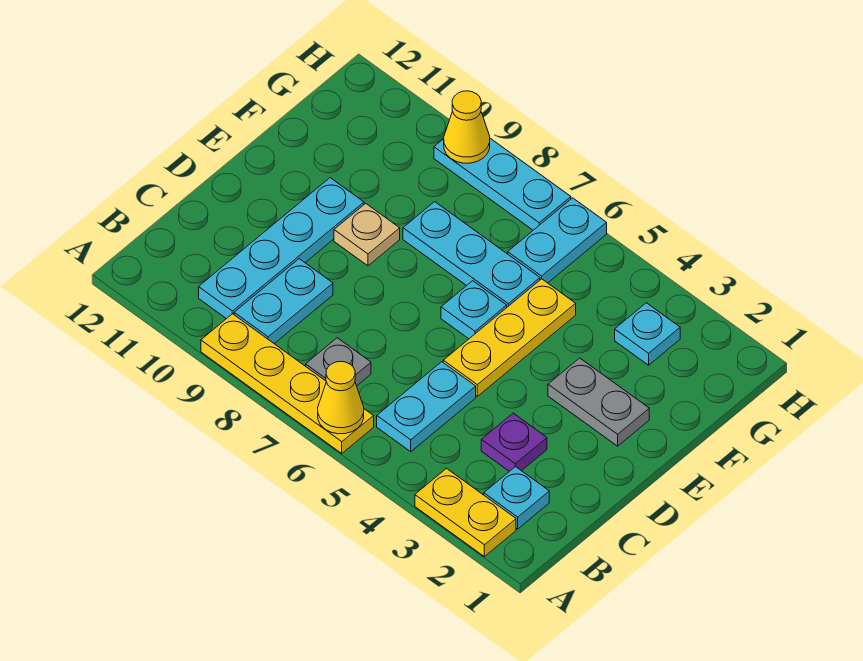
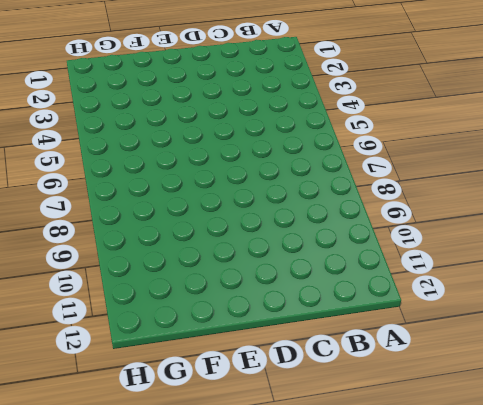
none -> yellow 1x2 plate [415,468,516,557]
none -> yellow 1x4 plate [201,314,374,453]
none -> cyan 1x1 plate [484,466,549,529]

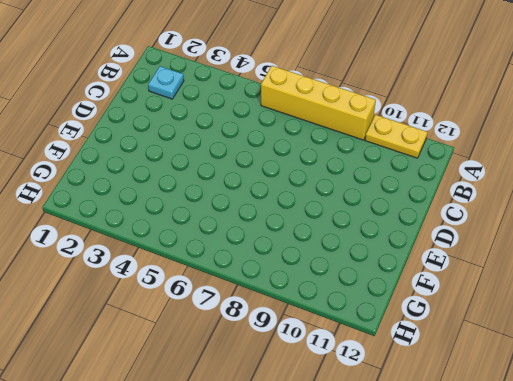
yellow 1x4 brick [261,66,376,140] -> yellow 1x4 plate [201,314,374,453]
yellow 1x2 plate [365,115,427,158] -> yellow 1x2 plate moved to [415,468,516,557]
none -> cyan 1x2 plate [377,362,476,452]
none -> grey 1x1 plate [306,338,371,386]
none -> cyan 1x2 plate [234,259,333,344]

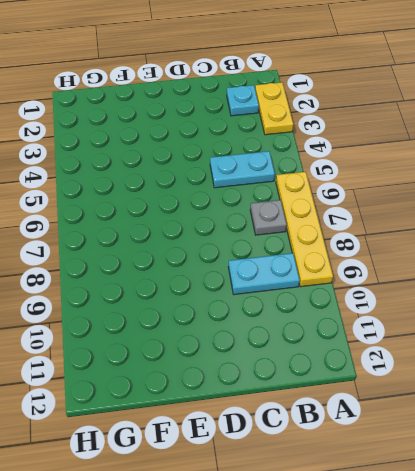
none -> cyan 1x4 plate [199,178,364,319]
none -> purple 1x1 plate [481,413,547,471]
none -> yellow 1x3 plate [443,279,576,396]

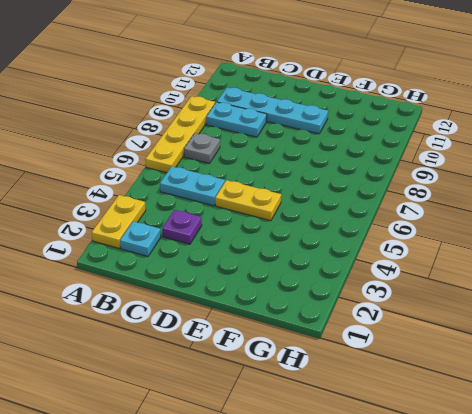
yellow 1x2 plate [215,180,281,221] -> yellow 1x3 plate [443,279,576,396]
none -> grey 1x2 plate [548,358,649,446]
none -> cyan 1x1 plate [441,281,507,339]
none -> tan 1x1 plate [334,203,400,266]

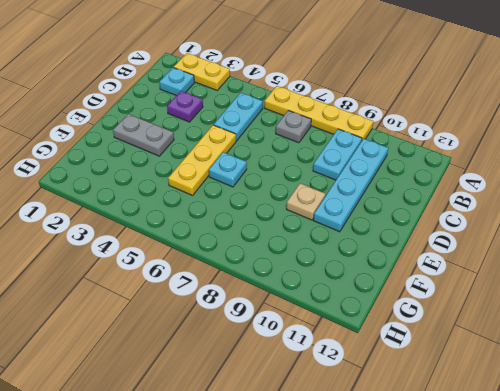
none -> cyan 1x3 plate [403,202,540,307]
none -> cyan 1x1 plate [615,303,680,365]
none -> cyan 1x2 plate [508,198,607,283]

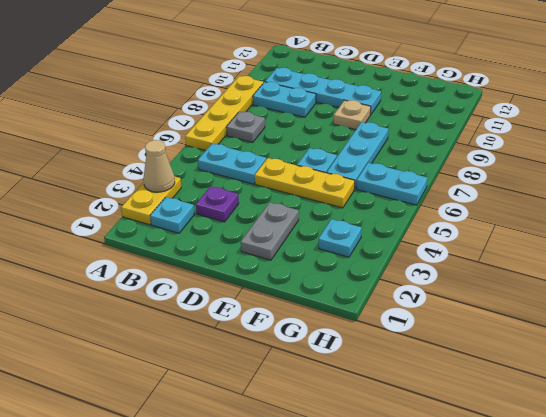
tan 1x1 cone [143,140,175,192] -> none
none -> cyan 1x3 plate [434,138,571,230]
none -> yellow 1x1 cone [318,361,364,434]
none -> yellow 1x1 cone [444,91,490,163]

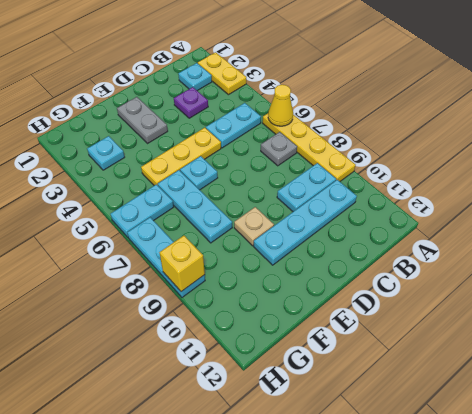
yellow 1x1 brick [159,236,205,292] -> yellow 1x1 cone [444,91,490,163]

